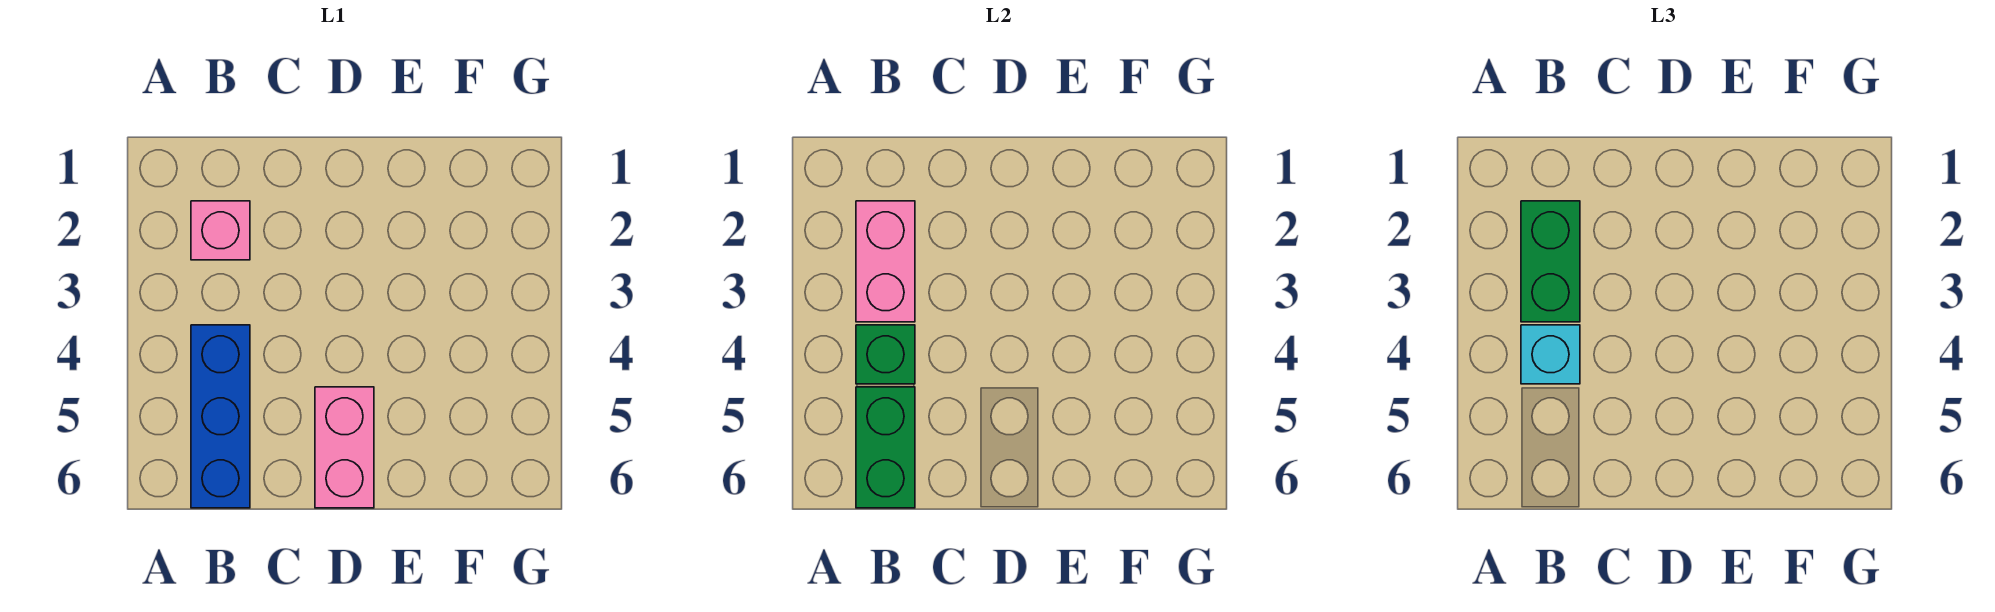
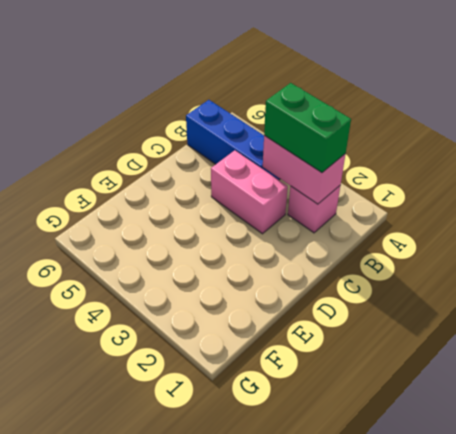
pink 1x2 brick [211,150,288,234] -> pink 1x2 brick moved to [315,387,374,508]
none -> green 1x1 brick [856,325,915,384]
none -> green 1x2 brick [856,387,915,508]

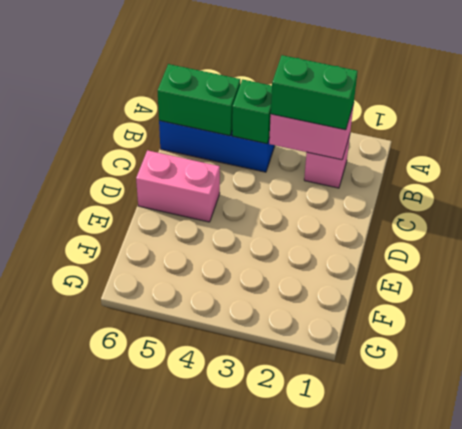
none -> cyan 1x1 brick [1521,325,1580,384]

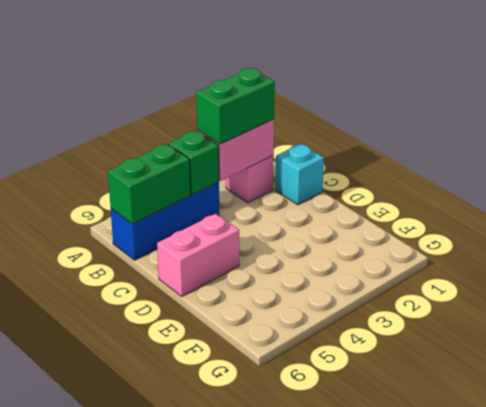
cyan 1x1 brick [275,144,324,205] -> cyan 1x1 brick moved to [1521,325,1580,384]

